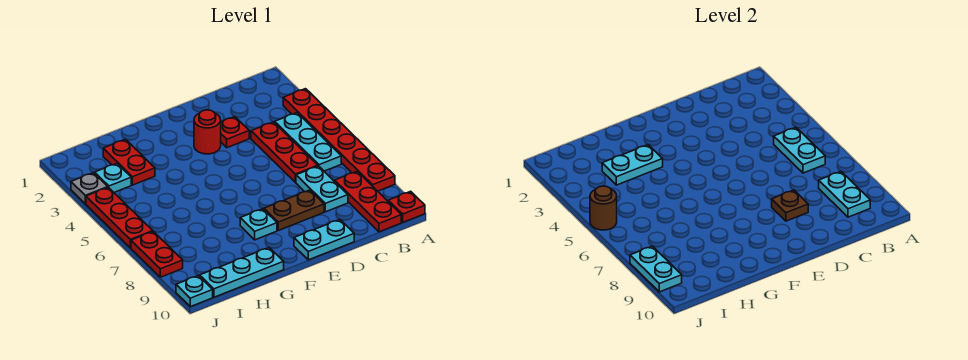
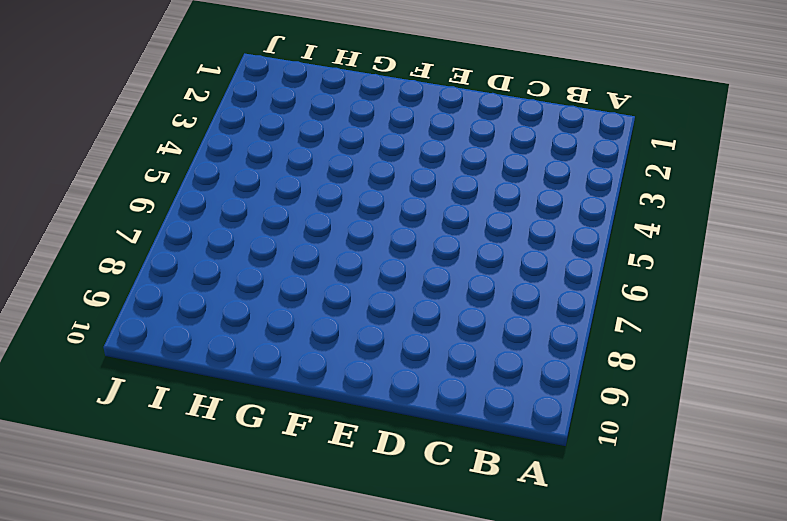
none -> red 1x6 plate [283,89,395,191]
none -> red 1x1 plate [388,191,425,222]
none -> cyan 1x3 plate [274,113,341,171]

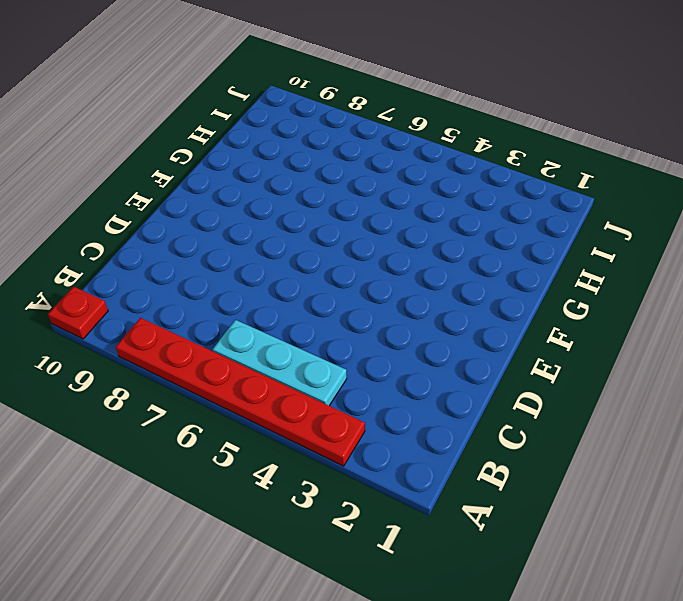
none -> red 1x3 plate [334,172,401,232]
none -> red 1x3 plate [251,122,318,182]
none -> cyan 1x2 plate [296,166,348,212]

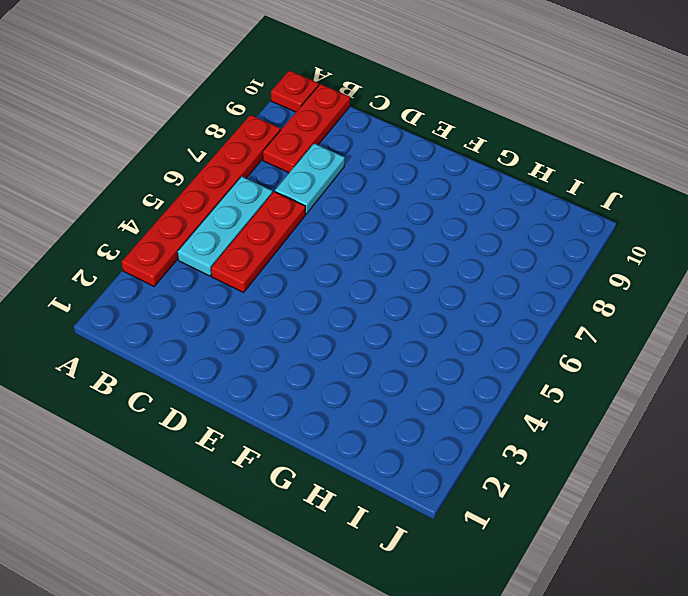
none -> red 1x1 plate [221,117,249,148]
none -> brown 1x2 plate [264,190,324,230]
none -> cyan 1x2 plate [294,219,354,260]

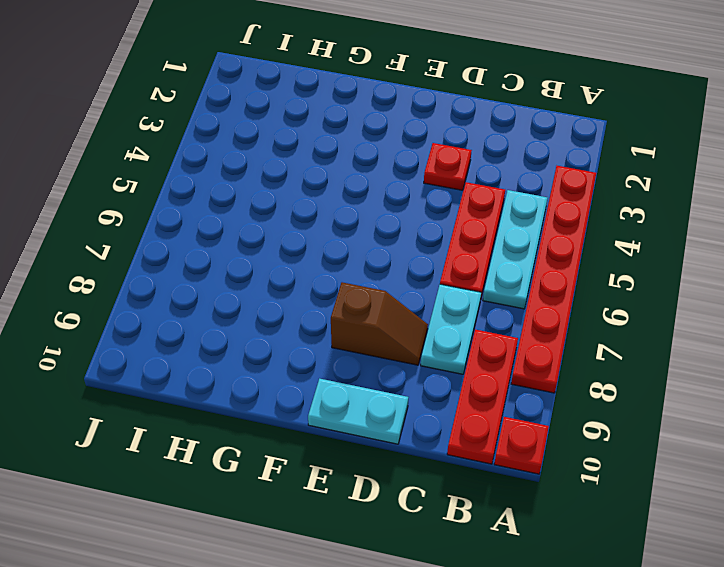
brown 1x2 slope [331,282,428,365] -> brown 1x2 plate [264,190,324,230]
none -> red 1x1 round brick [194,110,221,154]
none -> cyan 1x1 plate [240,209,277,240]
none -> cyan 1x3 plate [200,248,284,297]

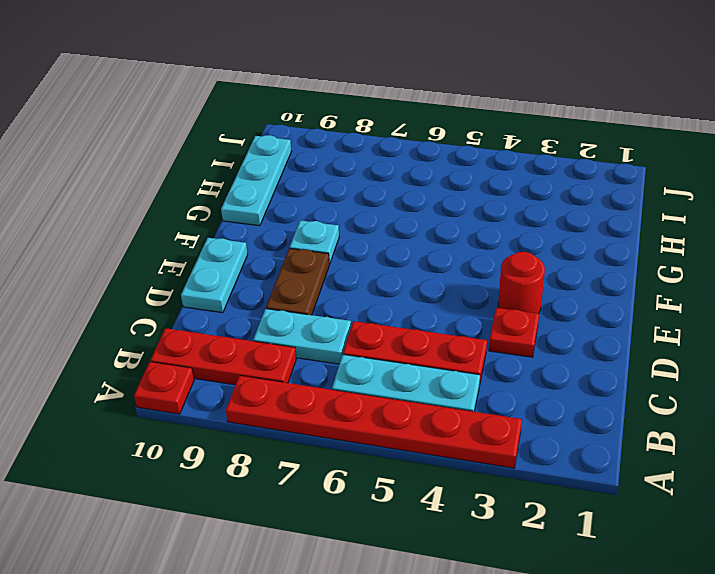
none -> red 1x2 plate [103,139,155,185]
none -> cyan 1x1 plate [94,163,131,192]
none -> grey 1x1 plate [71,173,108,204]

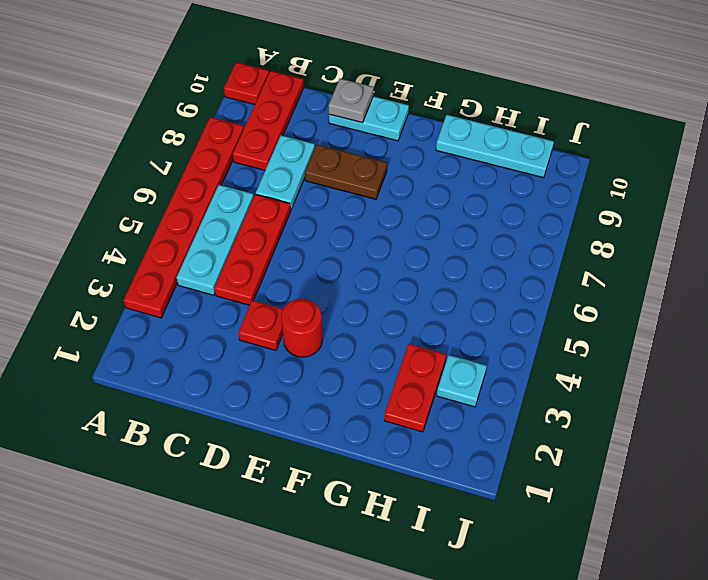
grey 1x1 plate [329,79,373,123] -> grey 1x1 plate moved to [71,173,108,204]
none -> cyan 1x1 plate [240,209,277,240]
none -> red 1x3 plate [86,187,153,248]
none -> red 1x2 plate [131,231,183,277]

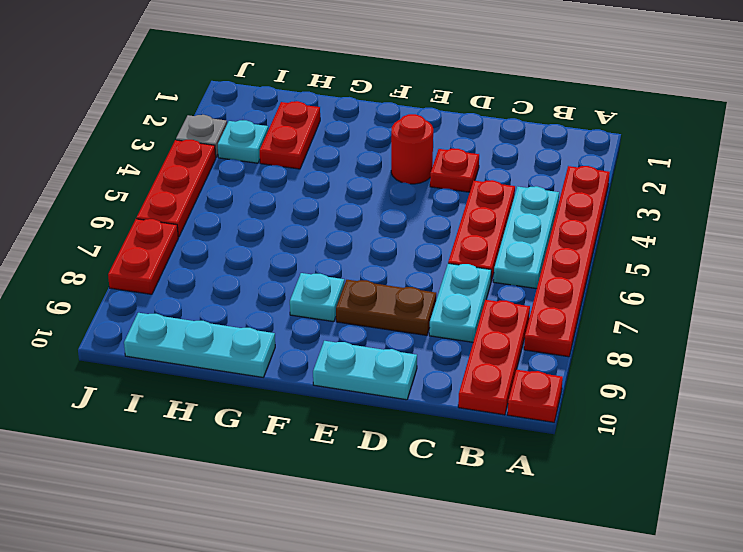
none -> cyan 1x1 plate [176,275,213,307]
none -> cyan 1x2 plate [774,127,825,173]
none -> cyan 1x2 plate [819,172,870,217]

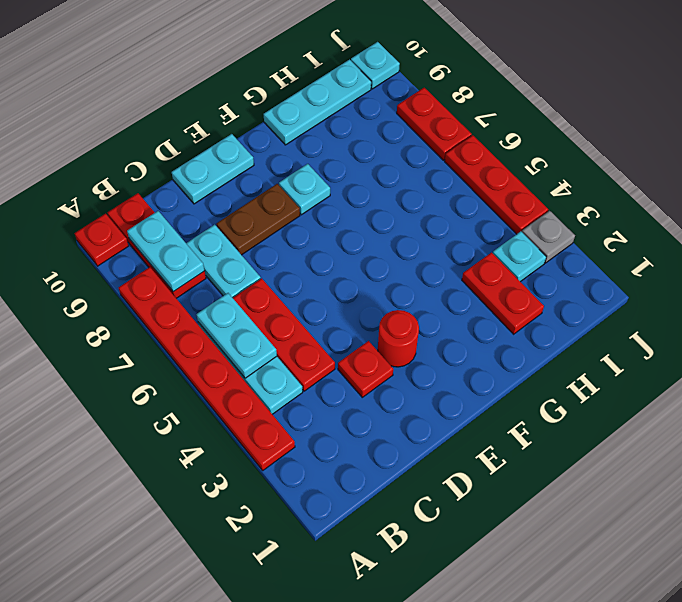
none -> brown 1x1 plate [772,190,808,221]
none -> cyan 1x2 plate [602,145,663,185]
none -> brown 1x1 round brick [590,186,617,230]

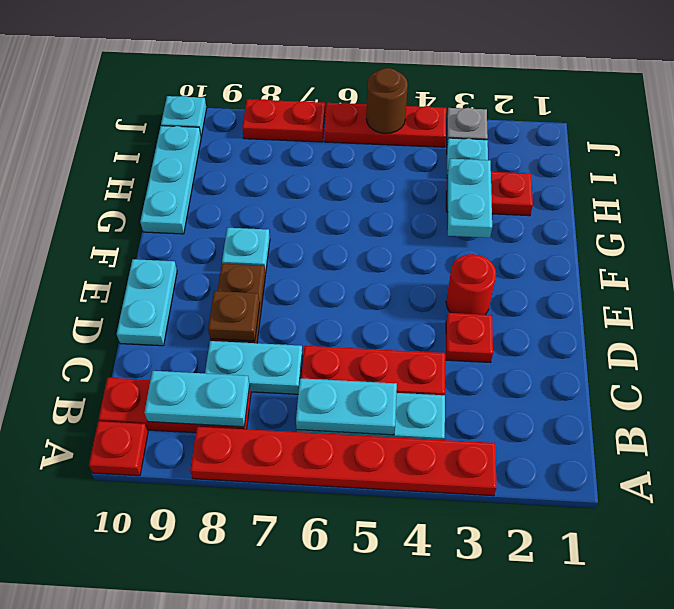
none -> cyan 1x2 plate [630,246,682,292]

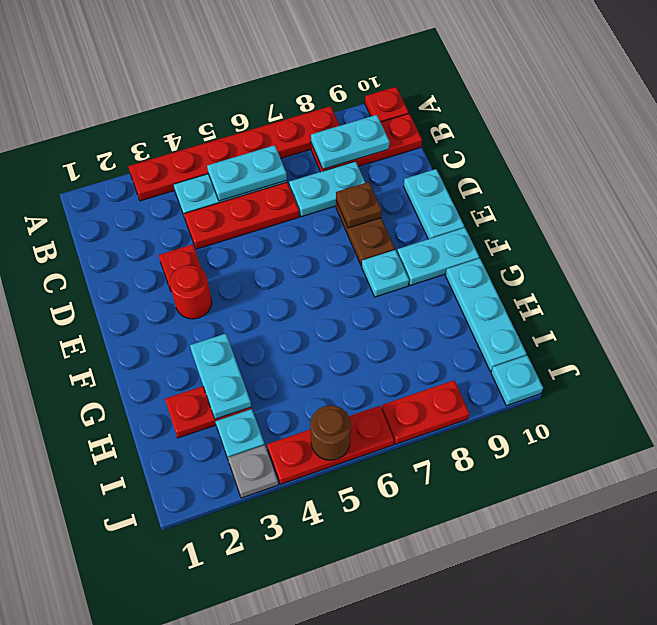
cyan 1x2 plate [397,228,479,286] -> cyan 1x2 plate moved to [630,246,682,292]

